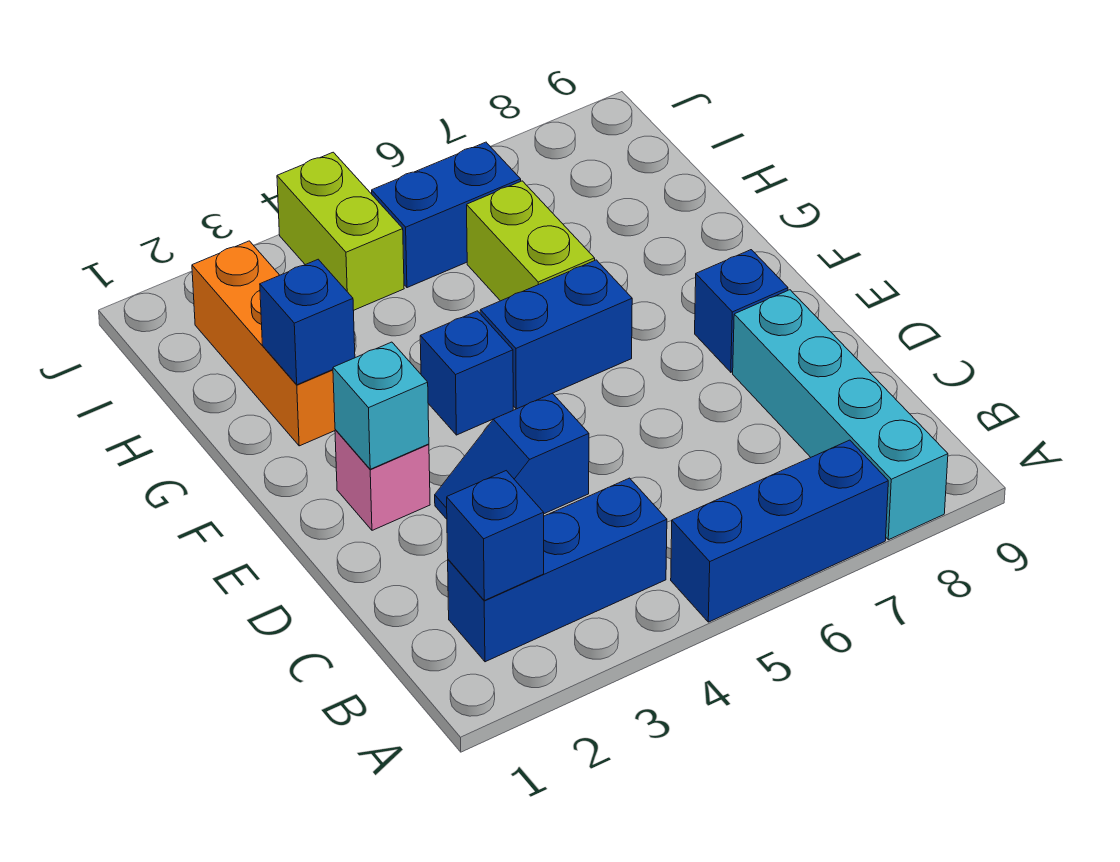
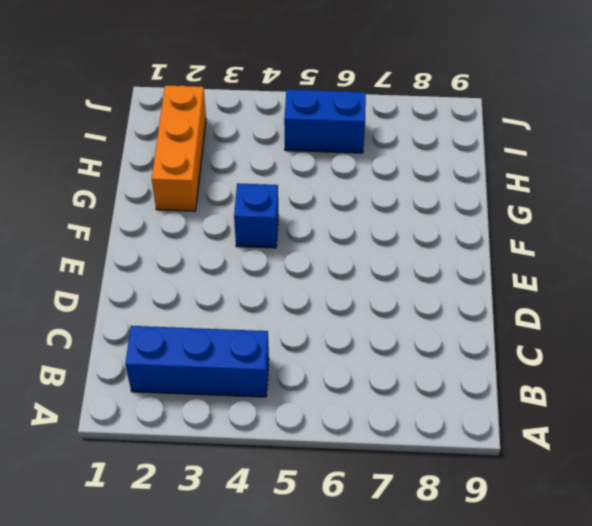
none -> blue 1x3 brick [671,440,888,622]
none -> cyan 1x4 brick [733,290,948,540]
none -> blue 1x2 slope [435,393,589,519]

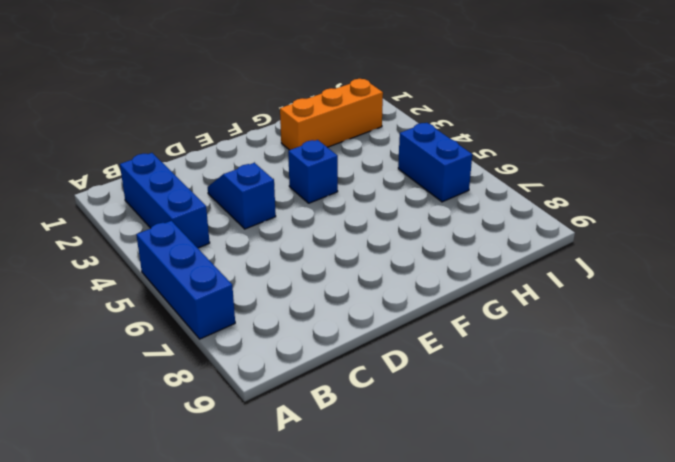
none -> cyan 1x4 brick [733,290,948,540]
none -> pink 1x1 brick [335,430,430,530]
none -> blue 1x1 brick [695,250,788,372]

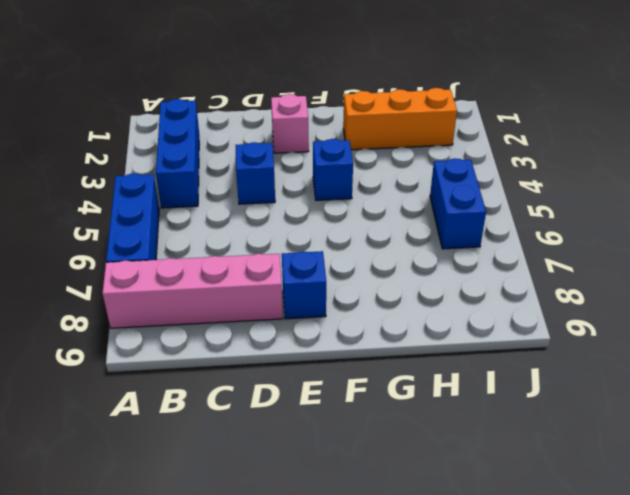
pink 1x4 brick [103,254,283,328] -> cyan 1x4 brick [733,290,948,540]
none -> blue 1x2 brick [480,260,632,409]
none -> lime 1x2 brick [467,181,595,301]
none -> lime 1x2 brick [277,152,404,310]

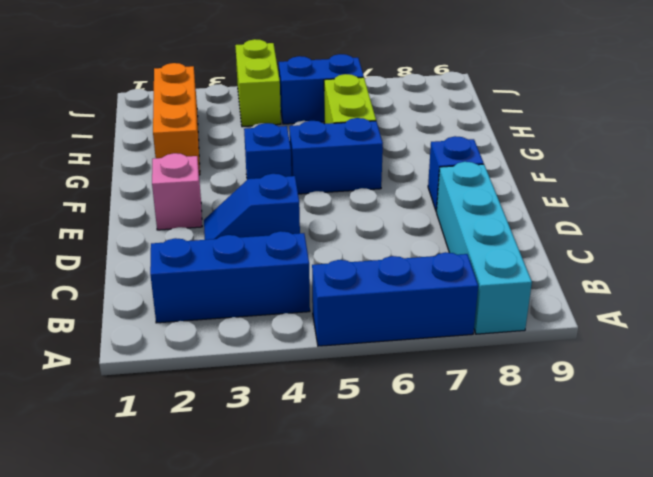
none -> blue 1x1 brick [447,471,544,600]
none -> cyan 1x1 brick [333,342,429,469]
none -> blue 1x1 brick [260,259,355,385]

